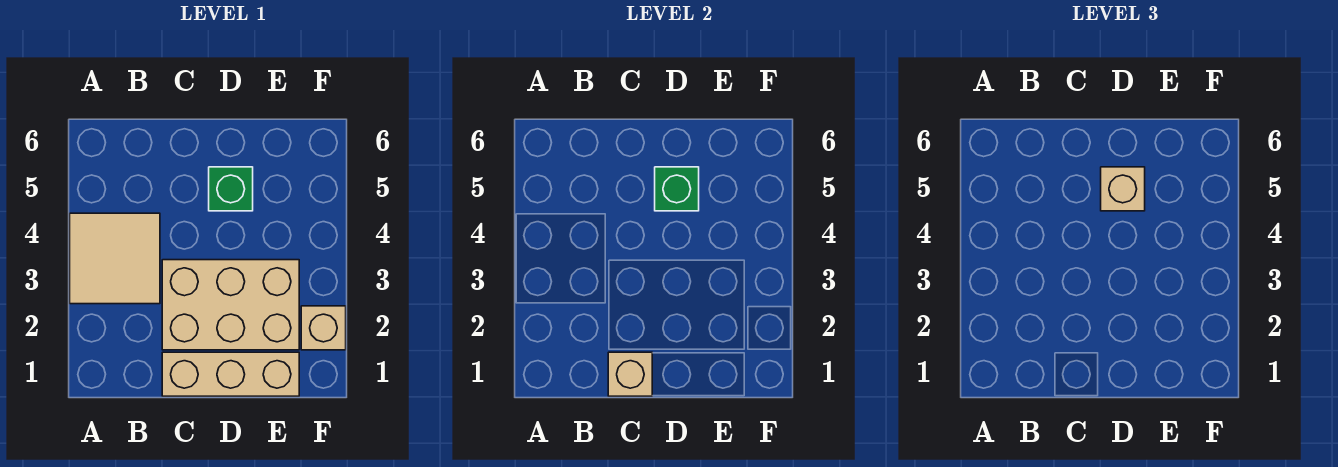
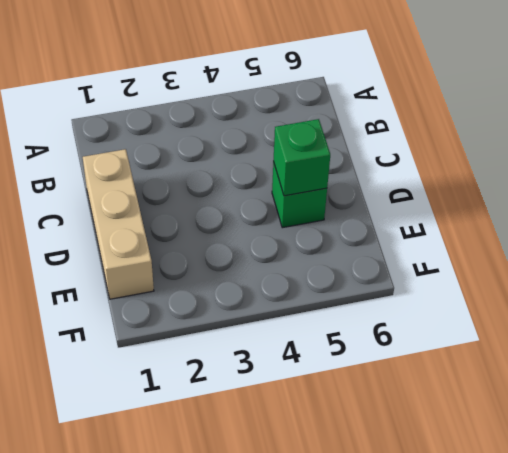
none -> tan 2x2 tile [70,213,160,304]
none -> tan 2x3 brick [162,260,299,350]

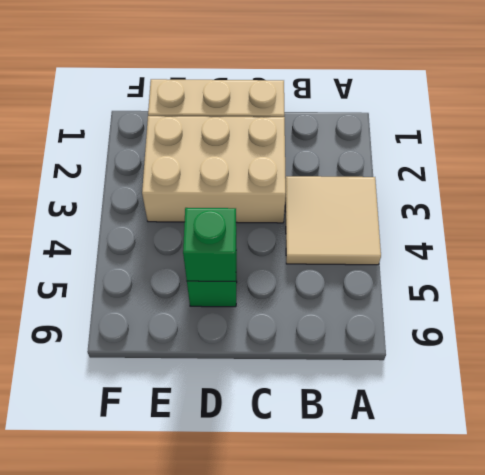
none -> tan 1x1 brick [301,306,346,350]
none -> tan 1x1 brick [608,352,652,396]

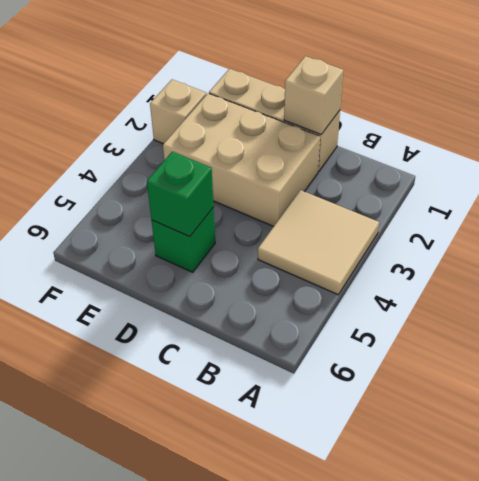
none -> tan 1x1 brick [1101,167,1145,211]

